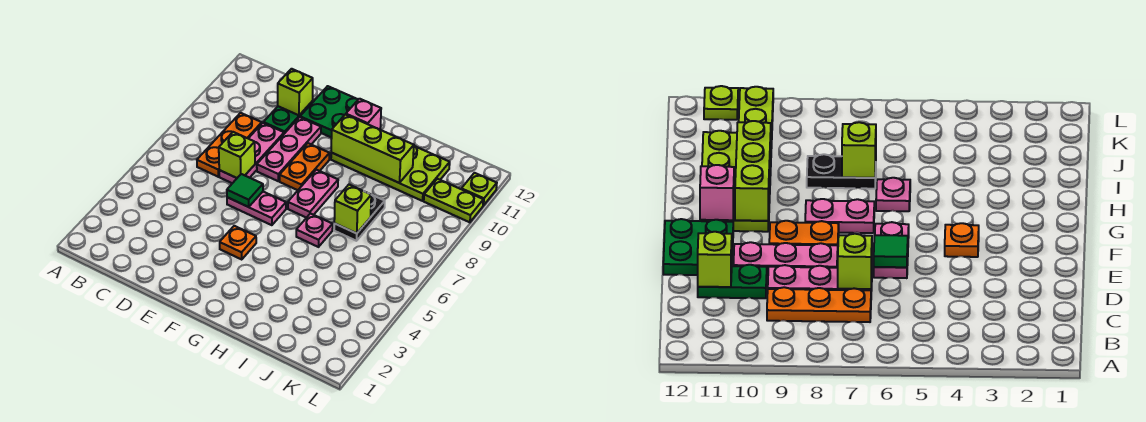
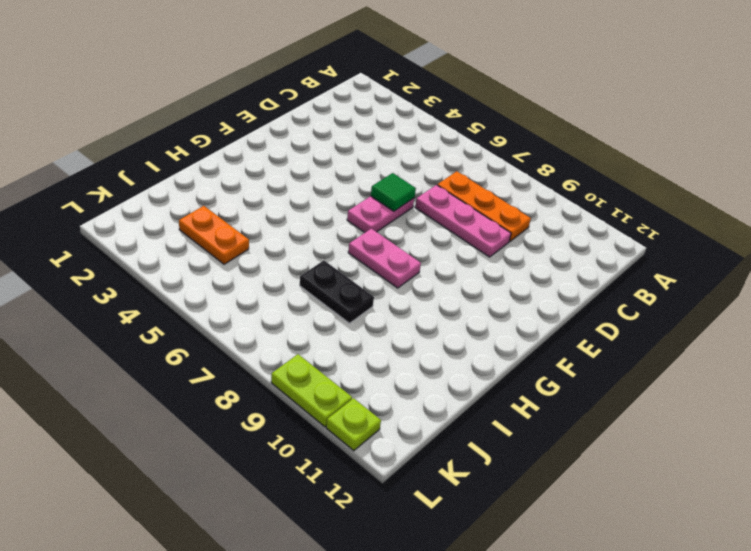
orange 1x2 plate [179,206,249,264] -> orange 1x2 plate moved to [280,143,329,190]
lime 1x2 plate [271,354,352,427] -> lime 1x2 plate turned to [424,179,483,222]
none -> green 1x2 plate [263,101,313,134]
none -> pink 1x3 plate [257,117,321,181]
none -> green 2x2 plate [300,86,358,138]

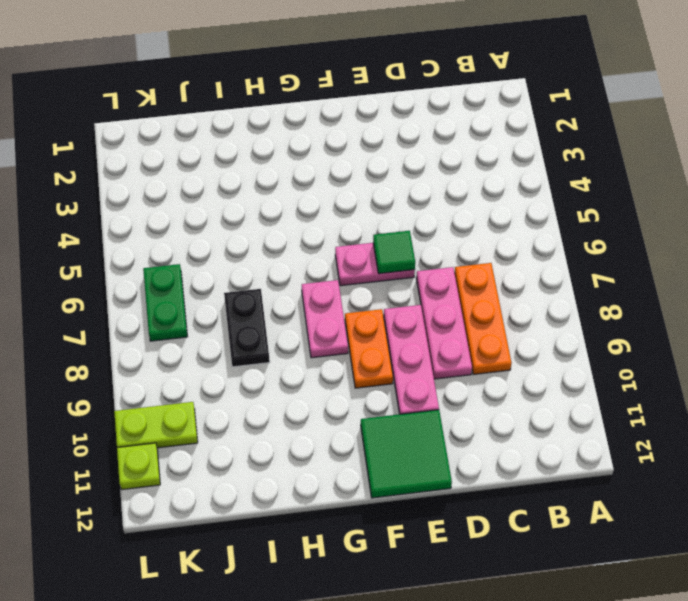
green 2x2 tile [361,410,452,498] -> green 2x2 plate [300,86,358,138]
green 1x2 plate [143,264,187,341] -> green 1x2 plate moved to [263,101,313,134]
none -> orange 1x1 plate [220,226,256,259]
none -> lime 2x4 plate [331,146,450,201]
none -> pink 1x1 plate [296,214,333,247]

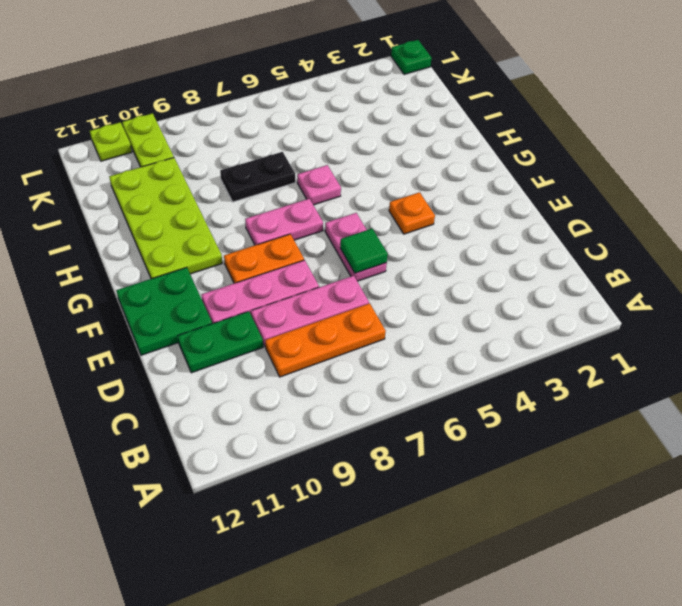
green 1x1 plate [391,40,431,74] -> none
none -> lime 1x1 brick [219,132,255,178]
none -> lime 1x1 brick [278,69,313,115]
none -> lime 1x3 brick [331,114,414,183]

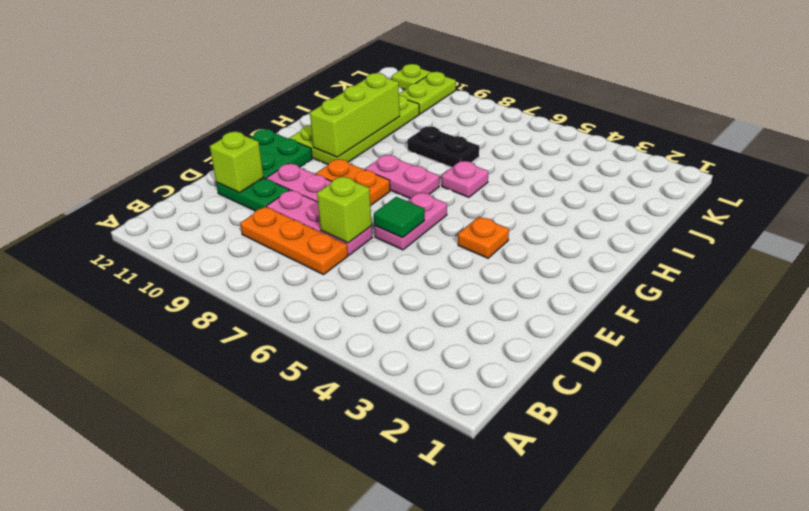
none -> pink 1x1 brick [346,99,381,129]
none -> lime 1x1 brick [334,185,371,233]

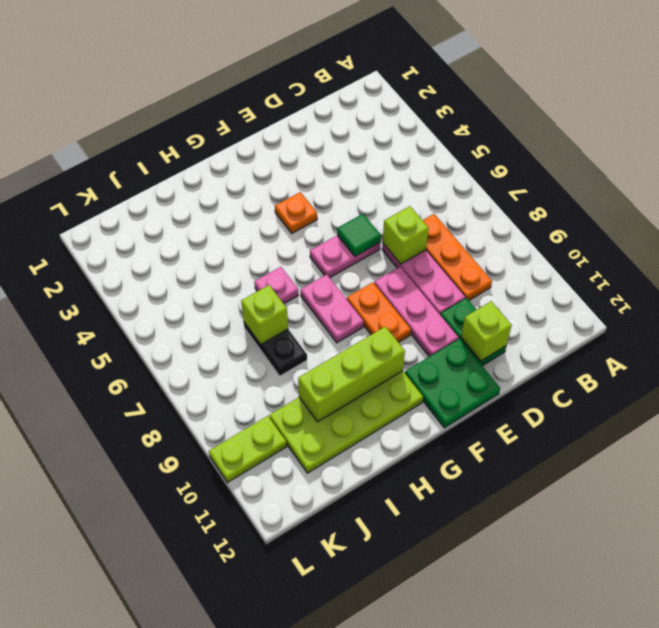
none -> lime 1x1 plate [462,173,497,206]
none -> pink 1x1 brick [346,99,381,129]

